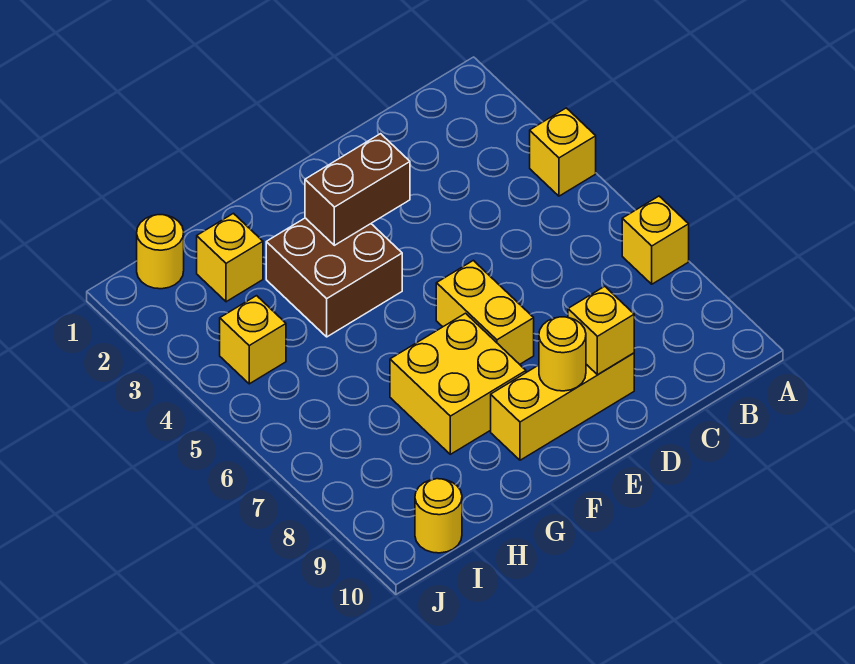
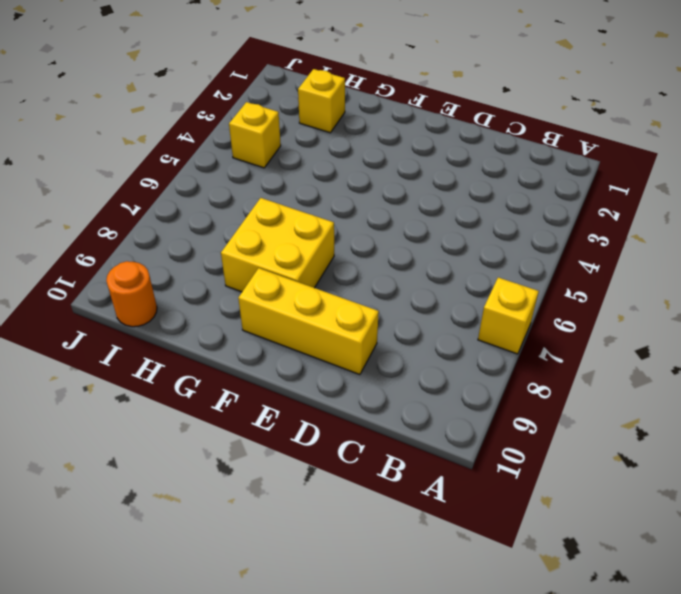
orange 1x1 round brick [106,261,157,327] -> yellow 1x1 round brick [415,479,462,553]
none -> yellow 1x1 brick [530,108,596,196]
none -> yellow 1x2 brick [436,260,534,364]
none -> brown 2x2 brick [266,218,402,337]

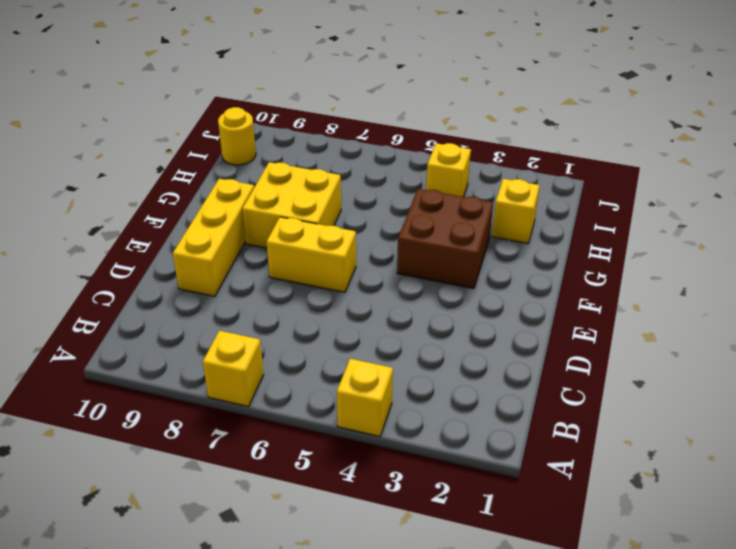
none -> yellow 1x1 round brick [137,215,184,289]
none -> yellow 1x1 brick [568,286,634,375]
none -> brown 1x2 brick [305,134,410,245]

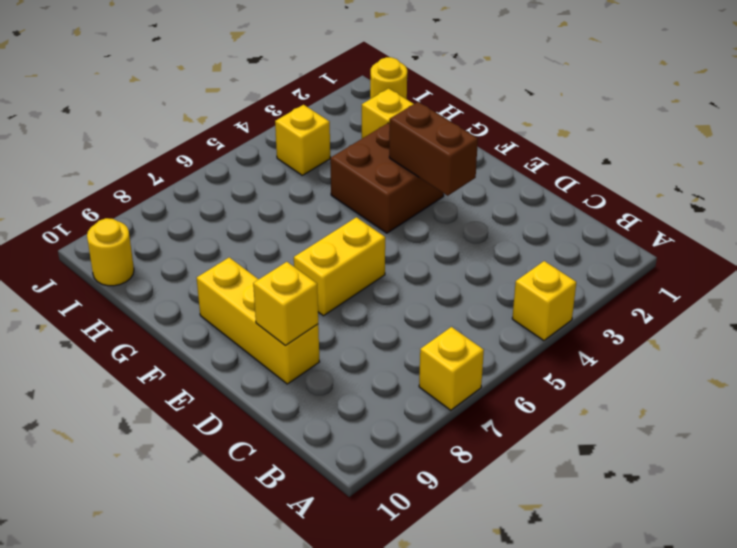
none -> yellow 2x2 brick [390,313,526,454]
none -> yellow 1x1 round brick [539,317,586,391]

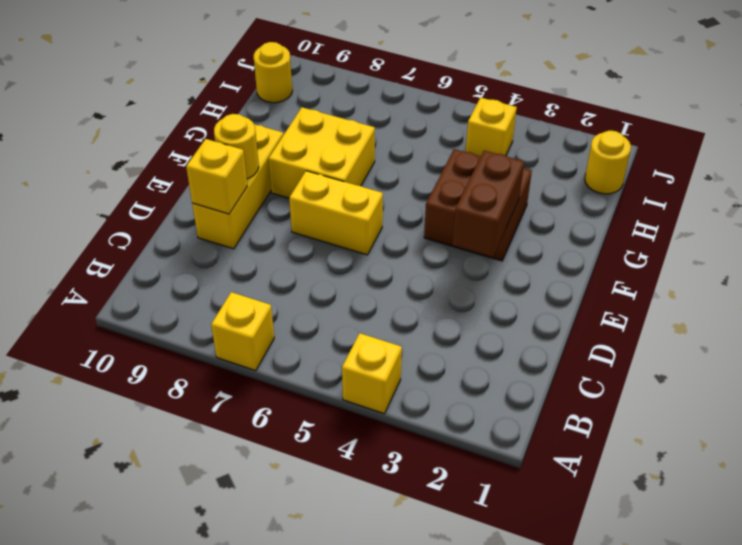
none -> yellow 1x1 brick [197,213,263,302]

